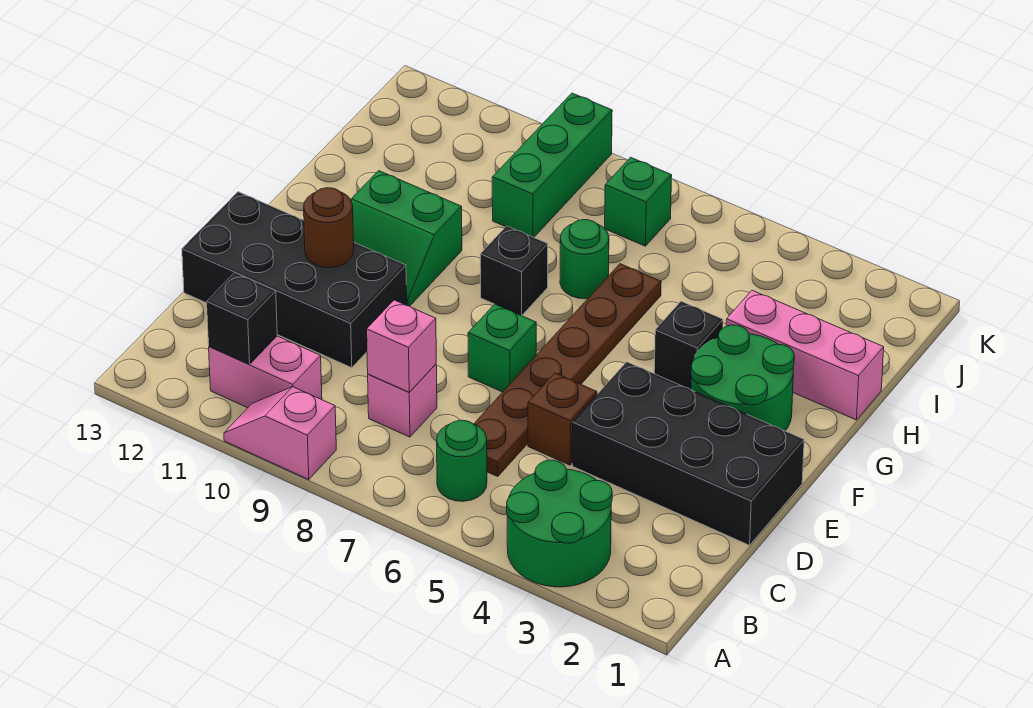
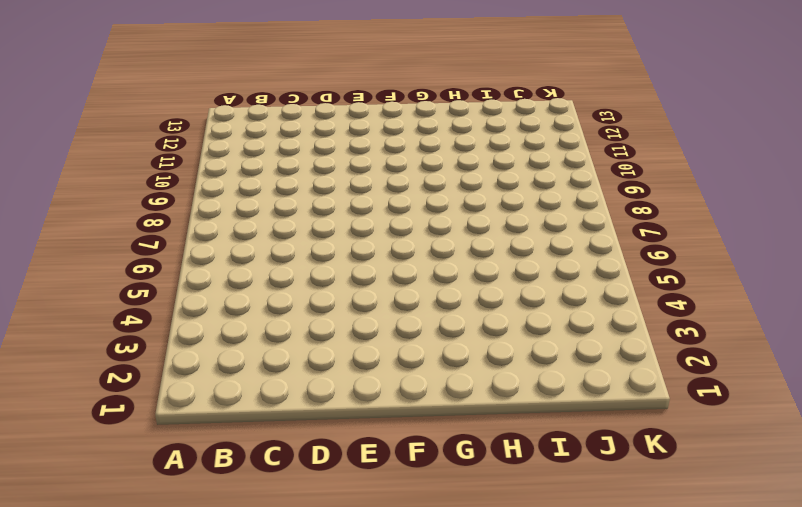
none -> green 2x2 round brick [507,460,612,587]
none -> pink 1x2 slope [224,387,336,480]
none -> green 1x1 round brick [437,420,487,501]

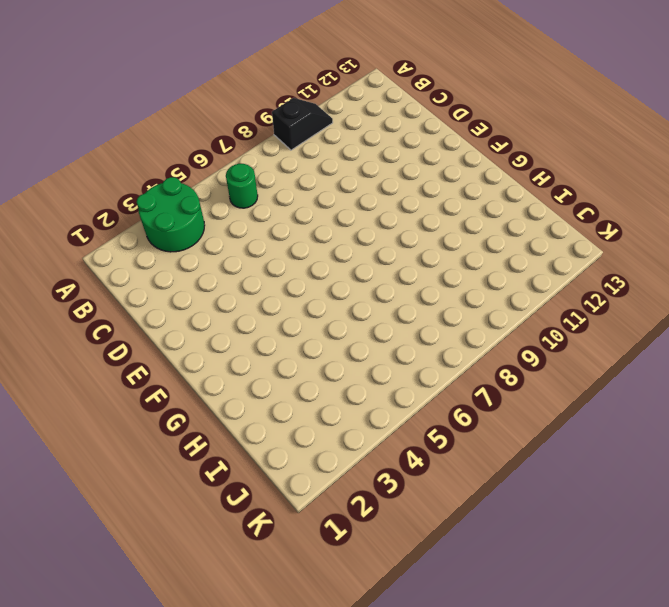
black 1x2 slope [272,98,333,150] -> pink 1x2 slope [224,387,336,480]
none -> pink 1x2 brick [209,336,322,408]
none -> brown 1x6 plate [474,264,661,477]
none -> pink 1x1 brick [368,364,437,437]

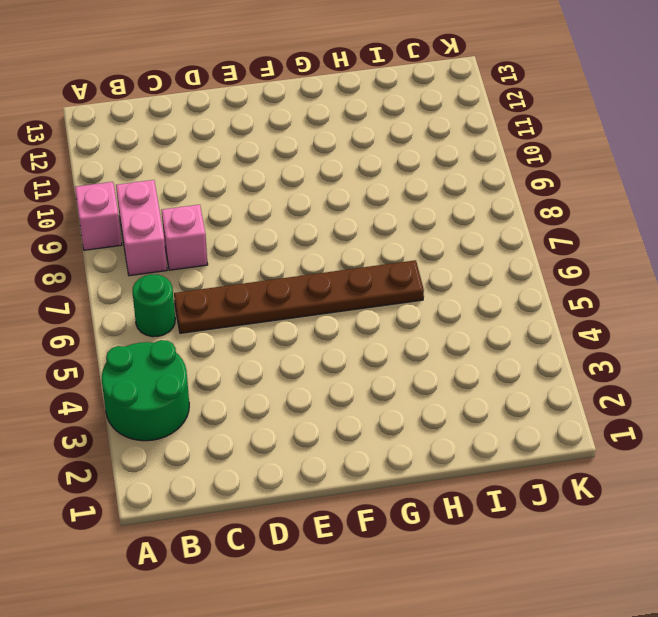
pink 1x2 brick [116,180,167,276] -> pink 1x2 brick moved to [209,336,322,408]
none -> black 2x4 brick [572,362,804,545]
none -> brown 1x1 brick [528,373,597,465]
none -> black 2x4 brick [182,192,407,368]

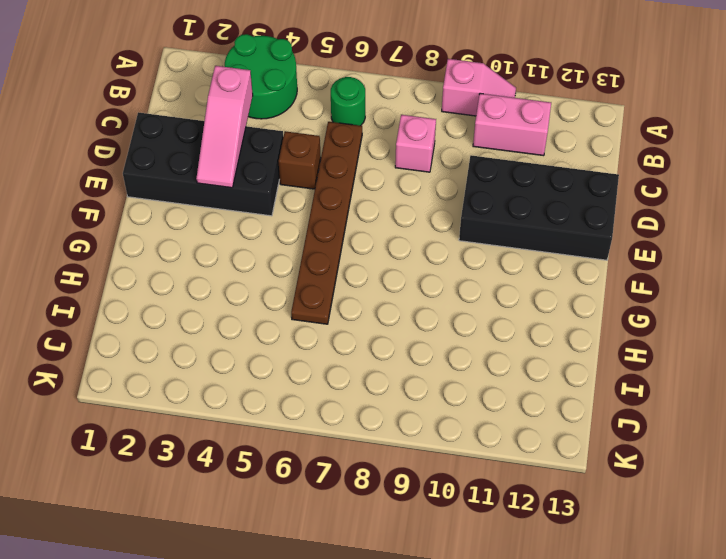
pink 1x3 slope [196,66,253,188] -> none
none -> green 1x1 brick [468,304,536,392]
none -> green 2x2 round brick [691,325,794,431]
none -> green 2x2 slope [351,171,462,306]

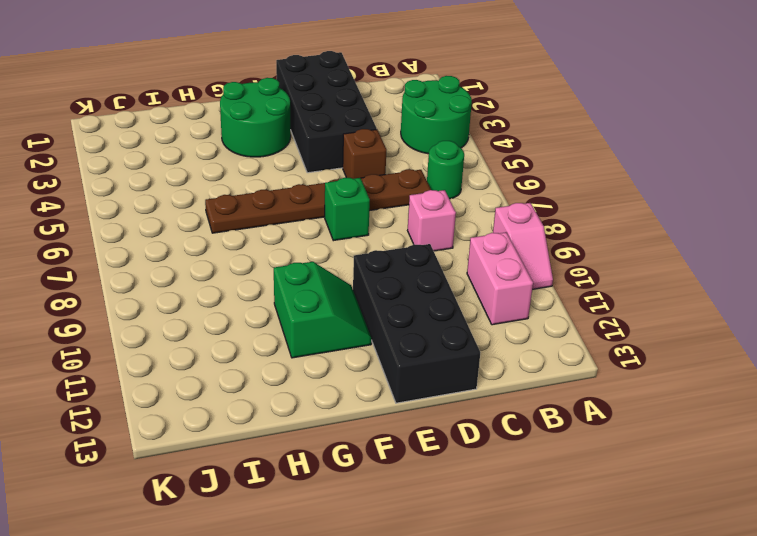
none -> black 1x1 brick [654,301,723,390]
none -> black 1x1 brick [480,226,548,316]
none -> pink 1x3 brick [726,290,884,420]

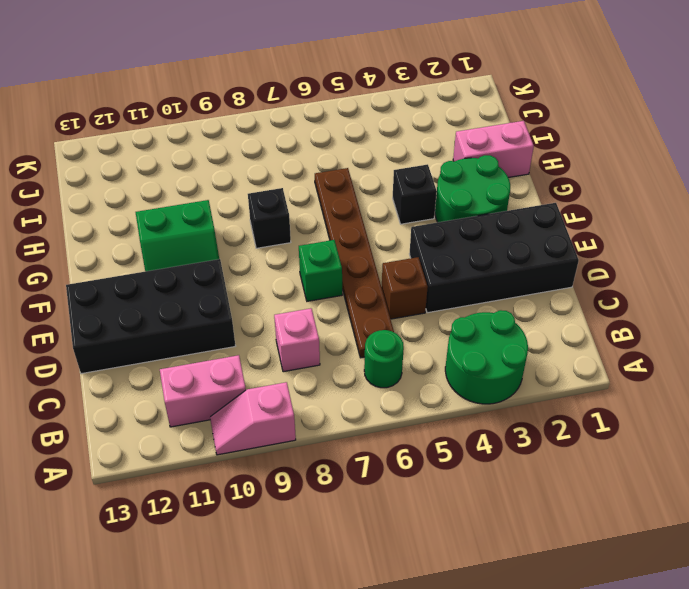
pink 1x2 brick [453,121,534,178] -> pink 1x3 brick [726,290,884,420]
none -> green 1x1 round brick [560,220,609,299]
none -> green 1x3 brick [492,93,612,237]
none -> green 1x1 brick [605,157,672,246]

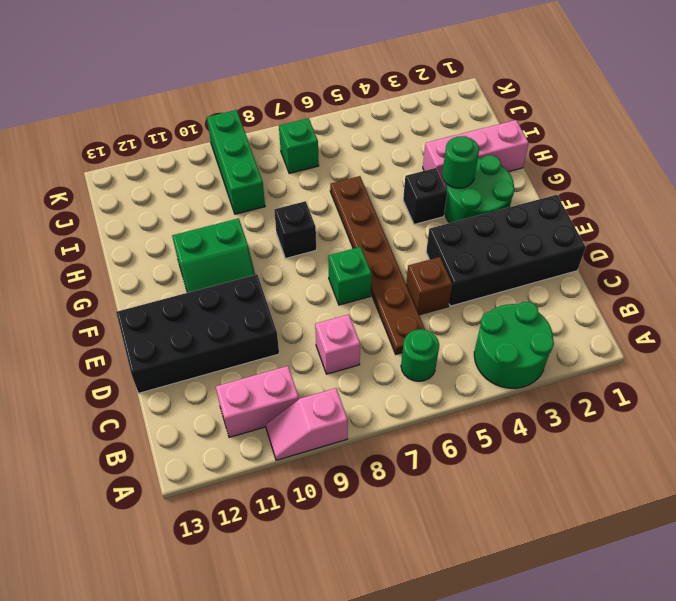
green 1x1 round brick [442,136,479,188] -> green 1x1 round brick moved to [560,220,609,299]
none -> black 1x1 brick [207,273,277,364]
none -> pink 1x1 brick [367,300,436,392]
none -> brown 1x1 round brick [304,188,354,268]

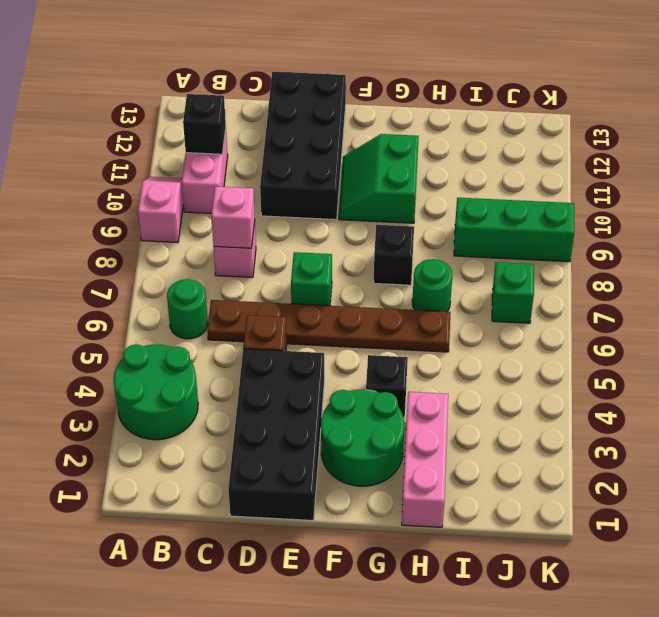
none -> brown 1x1 round brick [304,188,354,268]

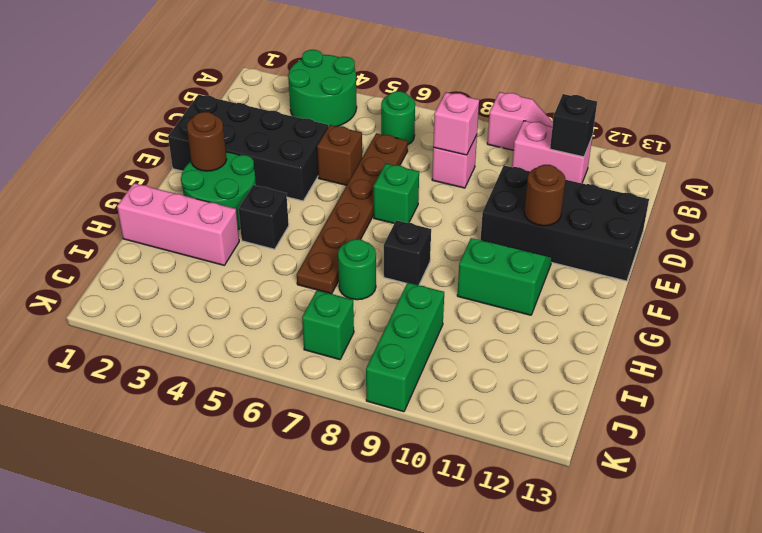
brown 1x1 round brick [187,112,227,171] -> none

